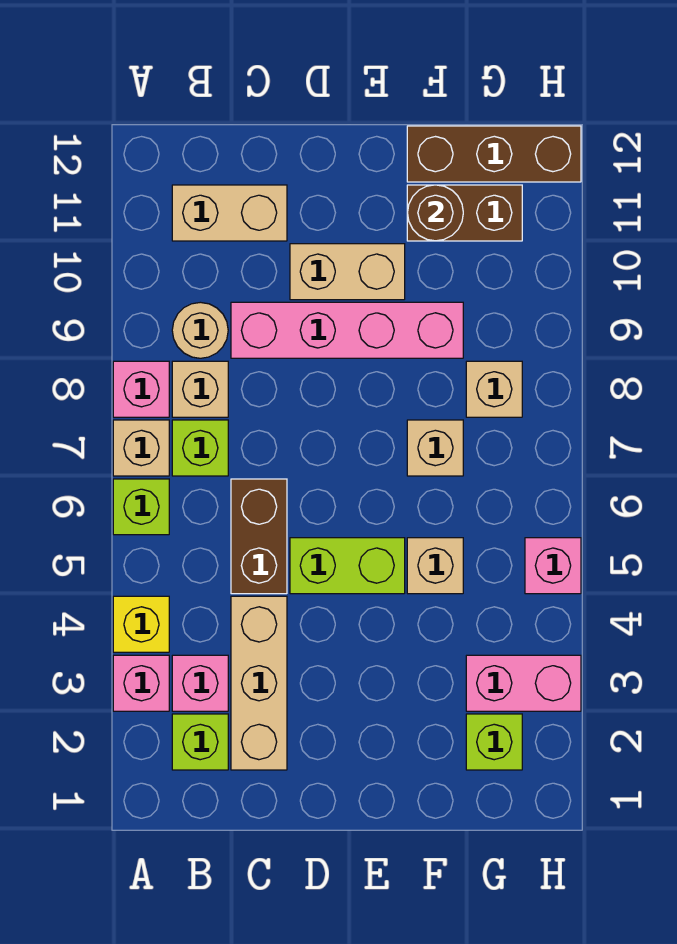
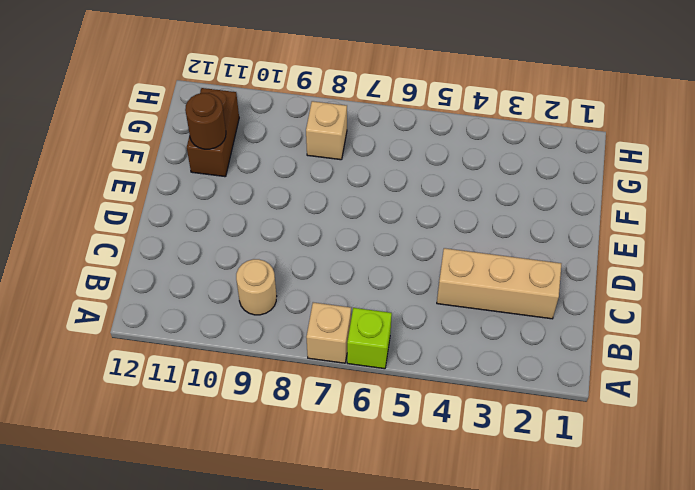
none -> pink 1x1 brick [113,655,169,711]
none -> yellow 1x1 brick [113,596,169,652]
none -> pink 1x1 brick [113,361,169,417]

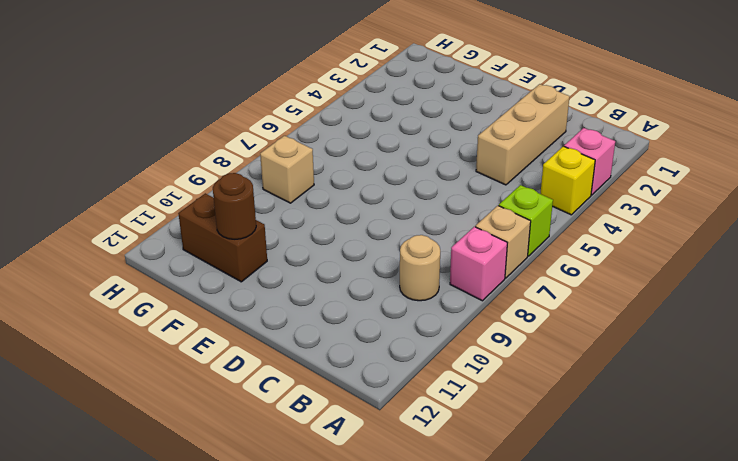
none -> lime 1x1 brick [172,714,228,770]
none -> pink 1x1 brick [172,655,228,711]
none -> lime 1x1 brick [172,420,228,476]

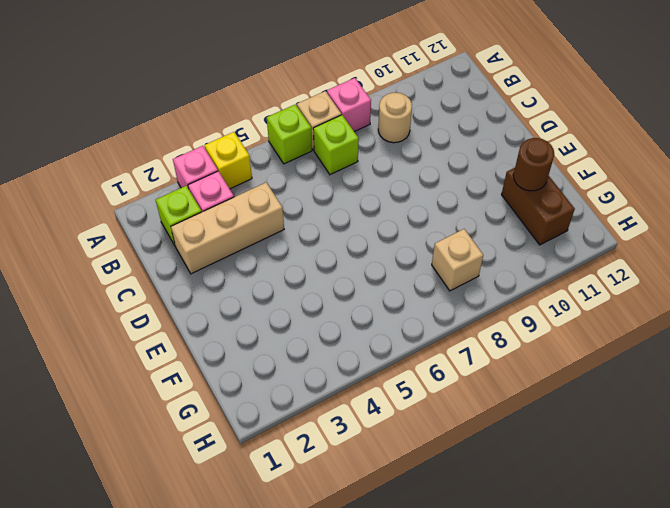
none -> tan 1x1 brick [172,361,228,417]
none -> tan 1x2 brick [172,185,287,241]
none -> brown 1x2 brick [231,479,287,594]

